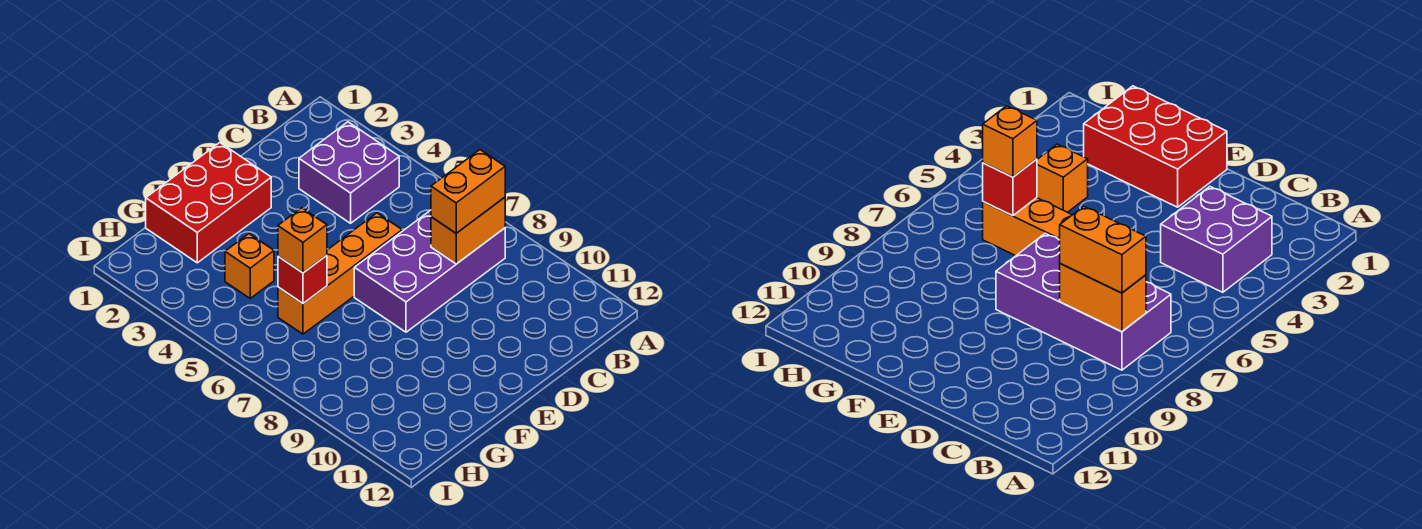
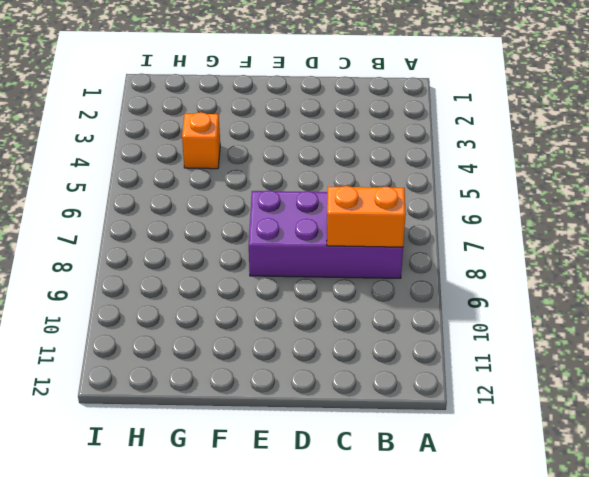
none -> purple 2x2 brick [299,122,399,223]
none -> orange 1x4 brick [278,213,402,334]

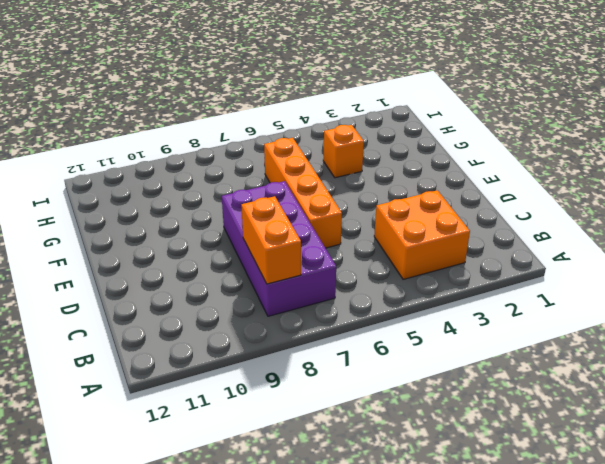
orange 2x2 brick [374,190,470,279] -> purple 2x2 brick [299,122,399,223]
none -> red 2x3 brick [146,143,271,263]
none -> red 1x1 brick [278,255,327,303]

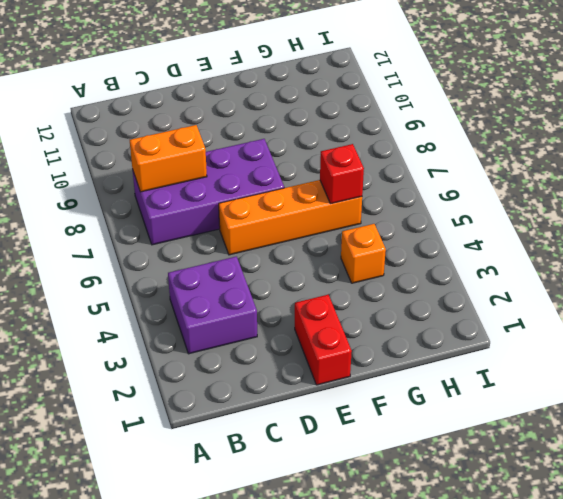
red 1x2 brick [295,295,352,385] -> red 2x3 brick [146,143,271,263]
none -> orange 1x2 brick [431,150,505,233]
none -> orange 1x1 brick [278,208,327,273]

